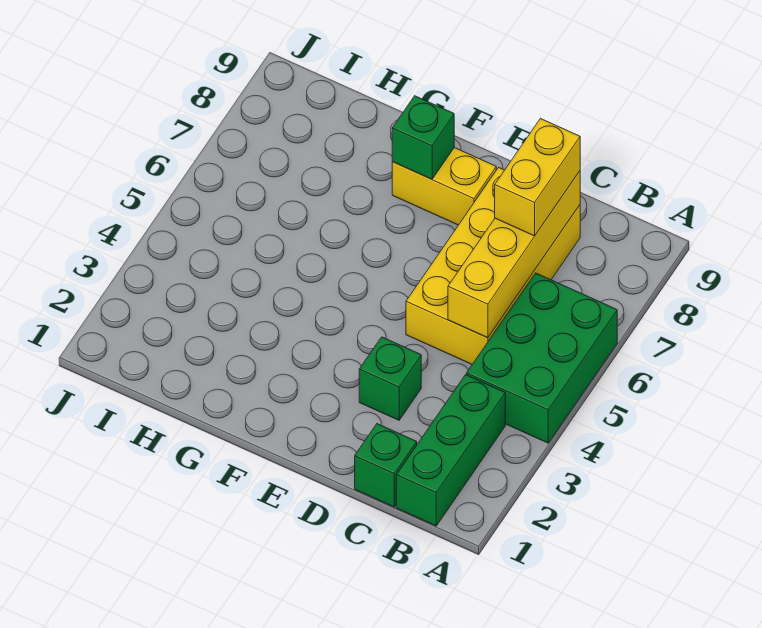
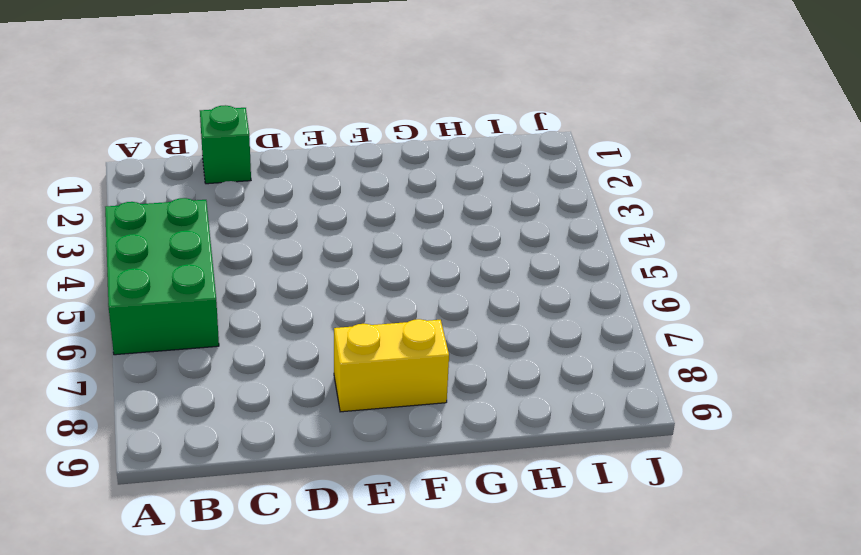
none -> green 1x3 brick [396,375,505,526]
none -> yellow 2x4 brick [406,168,580,364]

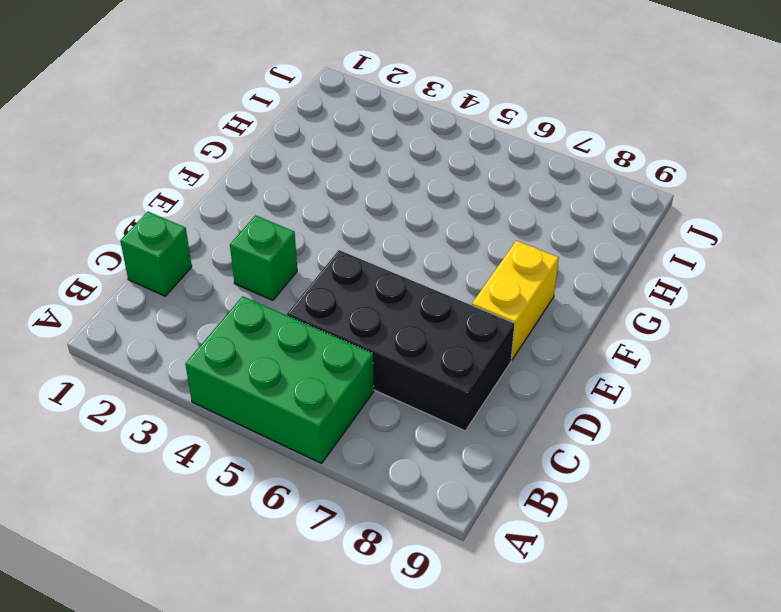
black 2x4 brick [287,250,515,431] -> yellow 2x4 brick [406,168,580,364]
none -> green 1x3 brick [396,375,505,526]
none -> yellow 1x4 brick [448,171,580,338]

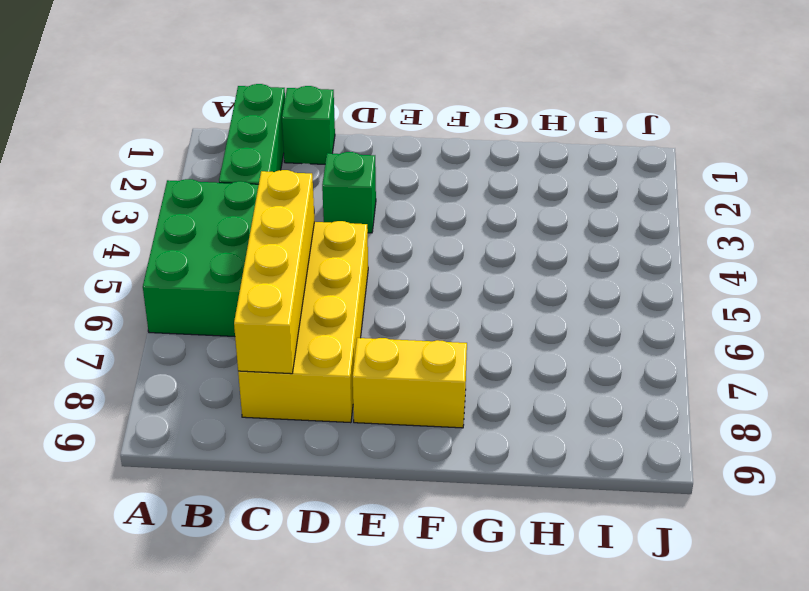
none -> green 1x1 brick [392,96,454,179]
none -> yellow 1x2 brick [495,119,580,236]

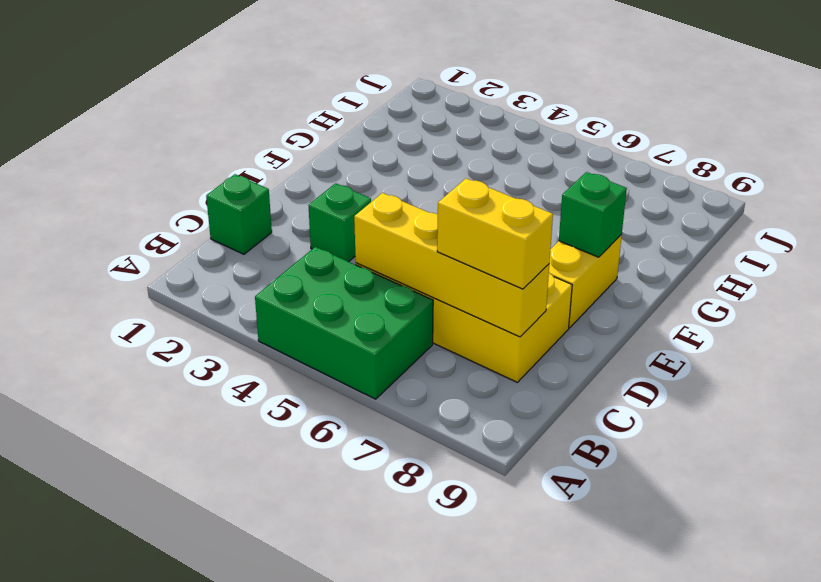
none -> green 1x3 brick [396,375,505,526]

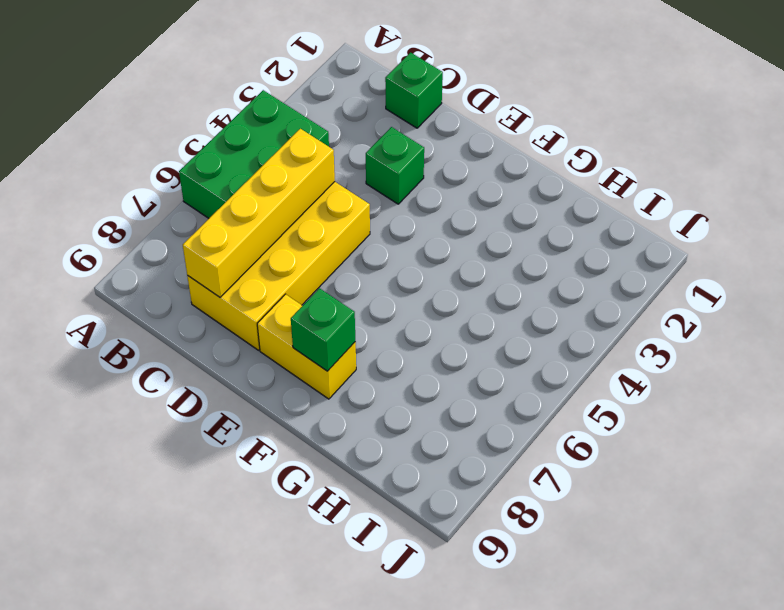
none -> green 1x3 brick [396,375,505,526]
none -> yellow 1x2 brick [495,119,580,236]

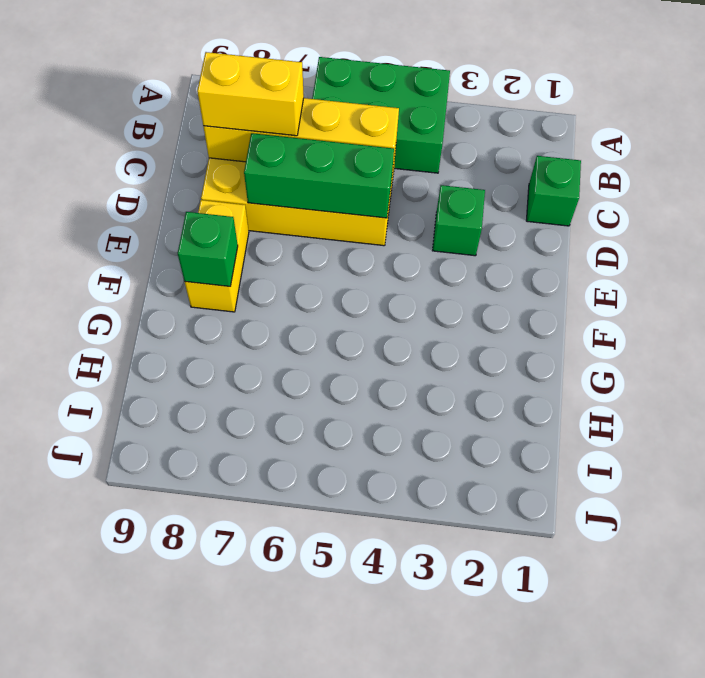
green 1x3 brick [244,133,394,218] -> green 1x3 brick moved to [396,375,505,526]

